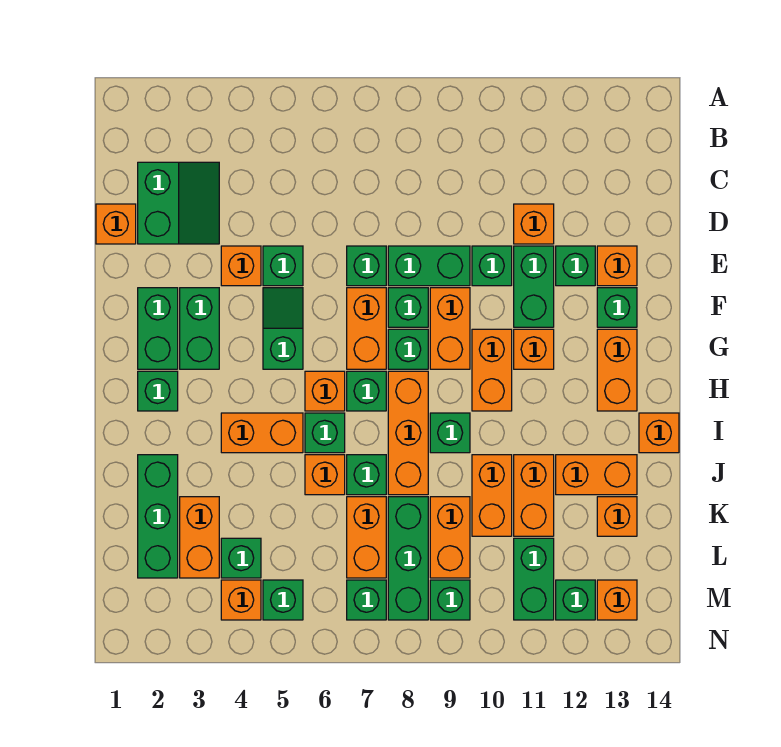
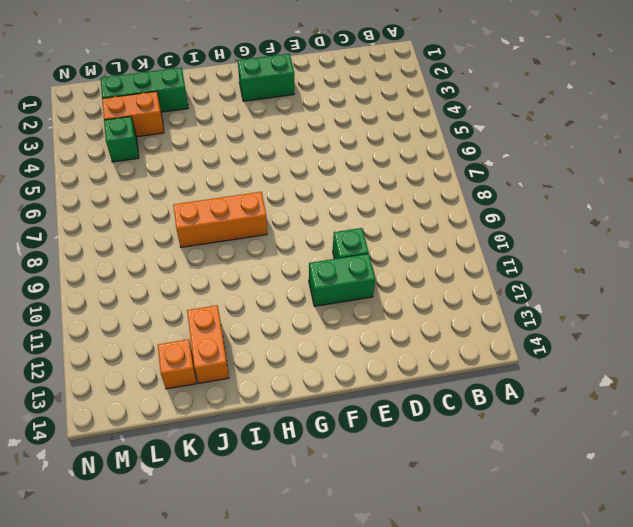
none -> green 2x2 slope [138,162,219,244]
none -> orange 1x1 brick [96,204,136,244]
none -> orange 1x1 brick [514,204,554,244]
none -> orange 1x1 brick [221,246,261,286]

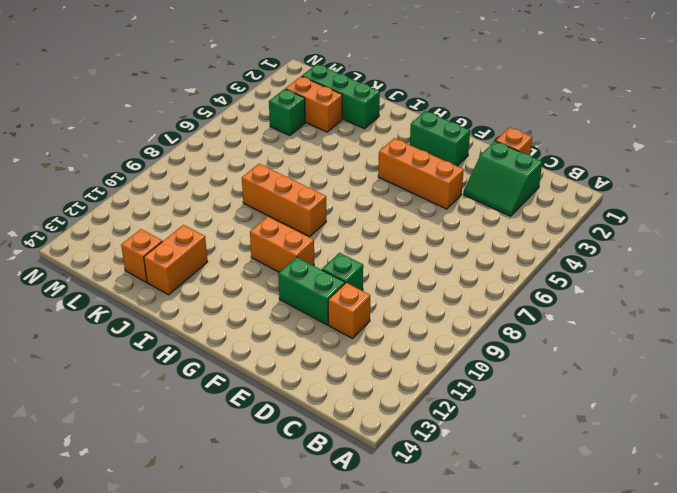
orange 1x3 brick [378,138,464,209] -> orange 1x1 brick [221,246,261,286]
none -> green 1x1 brick [263,246,303,286]
none -> green 1x1 brick [347,246,386,286]
none -> green 1x2 brick [388,246,470,286]
none -> green 1x1 brick [556,246,595,286]

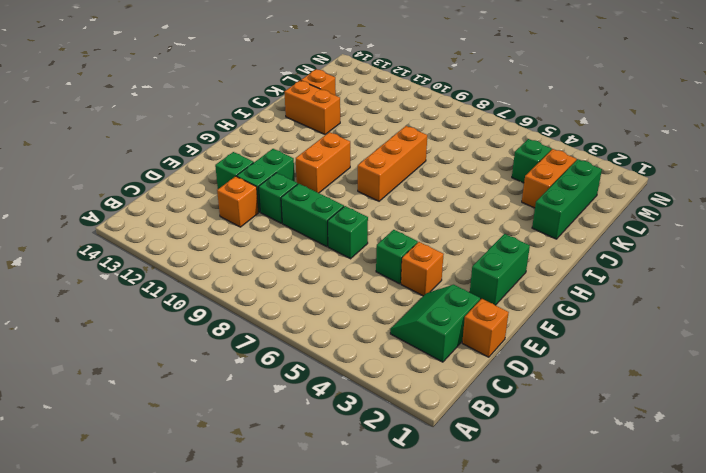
none -> orange 1x1 brick [597,246,637,286]
none -> green 1x2 brick [180,288,219,369]
none -> green 1x2 slope [263,288,303,369]
none -> orange 1x2 brick [347,288,386,369]

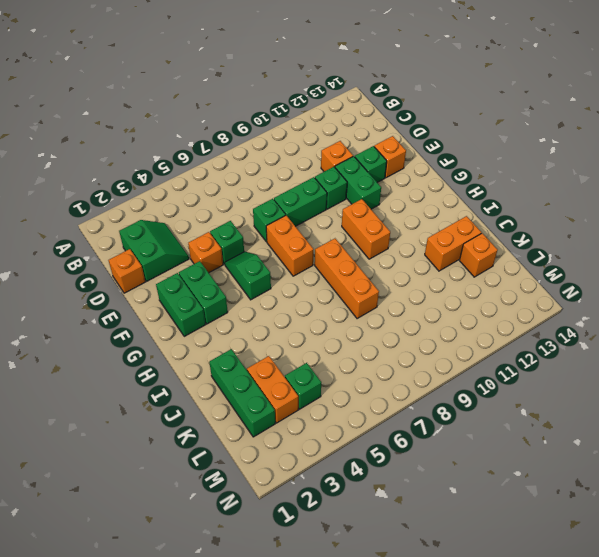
none -> green 1x1 brick [388,288,428,327]
none -> orange 1x2 brick [430,288,470,369]
none -> green 1x1 brick [597,288,637,327]
none -> green 1x1 brick [388,329,428,369]

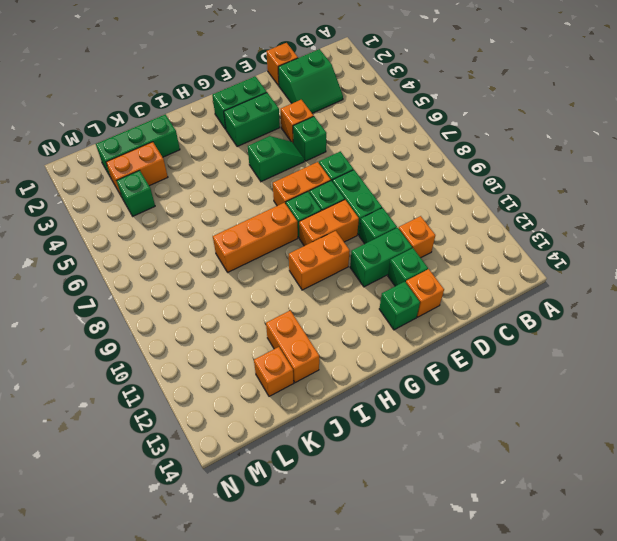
none -> orange 1x1 brick [514,329,554,369]
none -> orange 1x2 brick [597,329,637,411]
none -> green 1x1 brick [138,371,178,411]
none -> orange 1x1 brick [305,371,345,411]

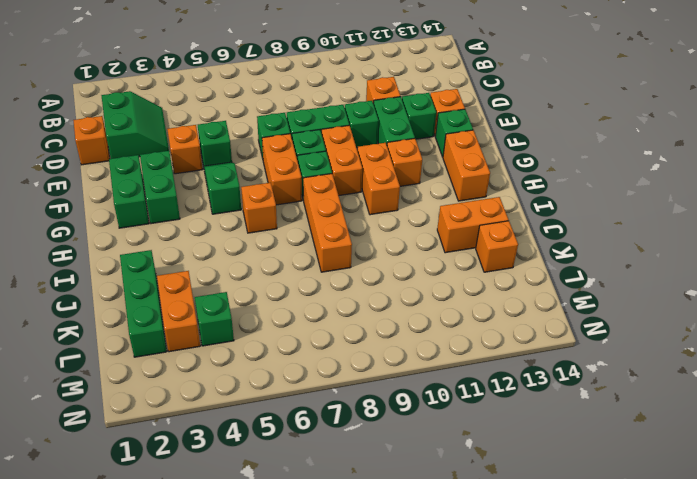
none -> green 1x1 brick [138,371,178,411]
none -> green 1x1 brick [347,371,386,411]
none -> orange 1x2 brick [221,413,303,453]
none -> green 1x1 brick [305,413,345,453]

